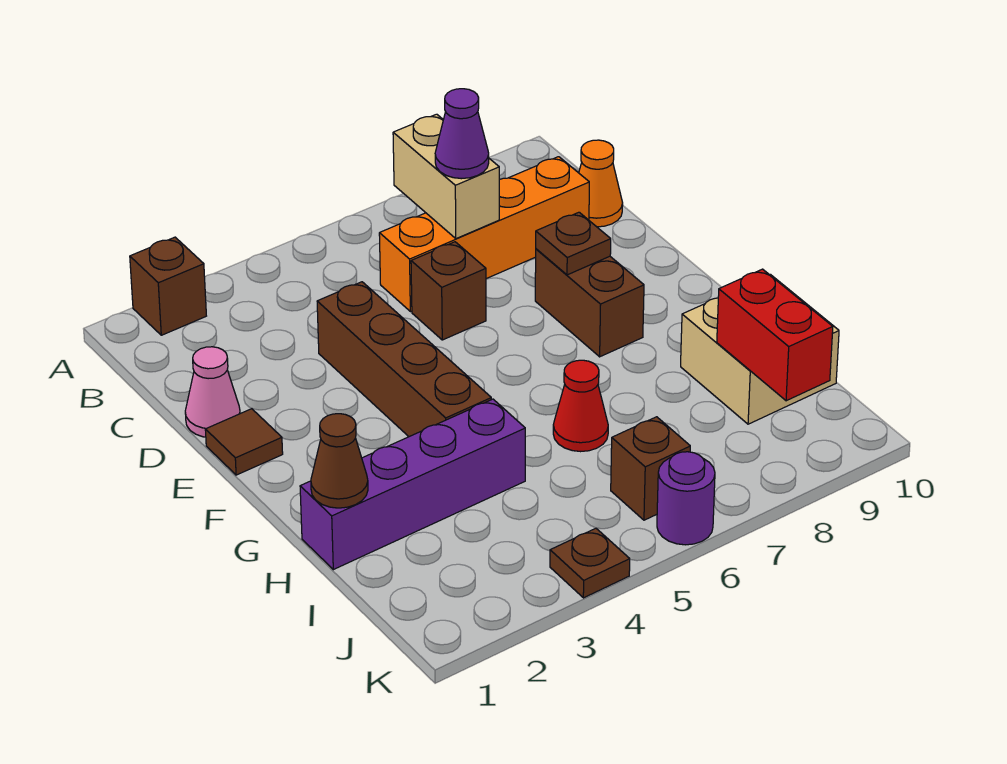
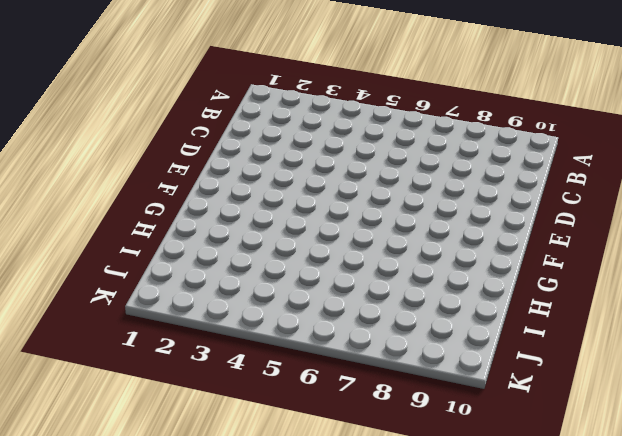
none -> brown 1x1 brick [130,237,206,335]
none -> orange 1x4 brick [379,157,589,312]
none -> orange 1x1 cone [579,140,623,227]

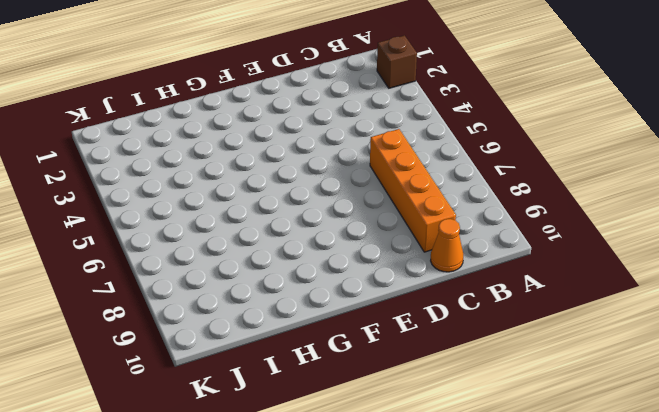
none -> pink 1x1 cone [185,347,240,437]
none -> brown 1x4 brick [317,282,491,437]
none -> brown 1x1 brick [411,242,486,340]

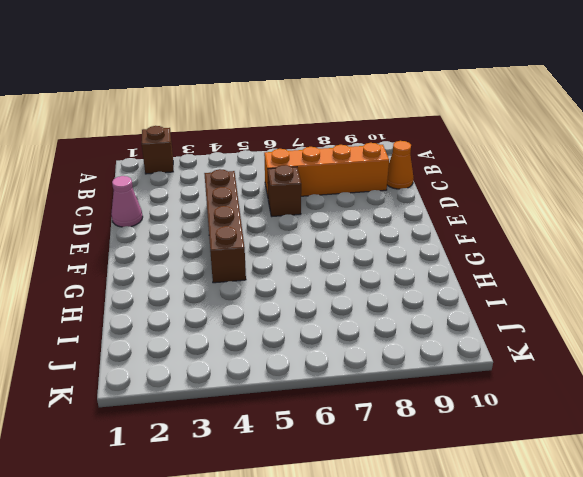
none -> brown 1x1 tile [205,409,283,475]
none -> brown 1x2 brick [535,249,644,357]
none -> purple 1x4 brick [300,399,525,570]

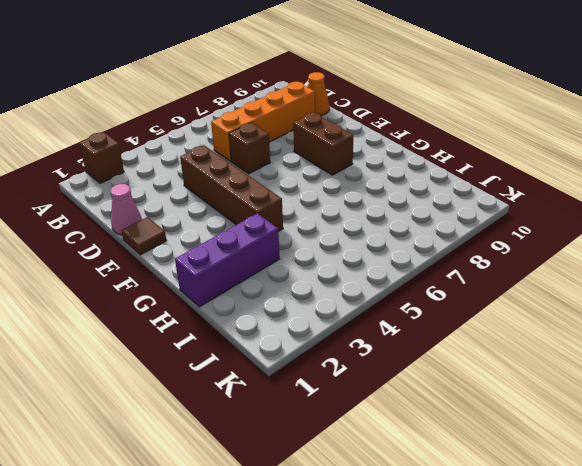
purple 1x3 brick [175,213,280,307] -> purple 1x4 brick [300,399,525,570]
none -> red 1x1 cone [553,360,608,452]
none -> tan 2x2 brick [681,274,839,424]
none -> brown 1x1 brick [611,417,690,520]

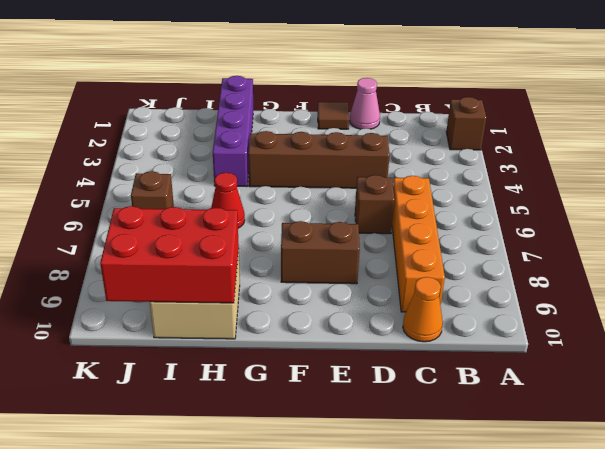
red 2x3 brick [100,206,239,303] -> red 1x2 brick [717,269,833,401]
none -> brown 1x1 plate [550,528,630,598]
none -> purple 1x1 round brick [657,452,715,545]
none -> tan 1x2 brick [393,114,499,239]

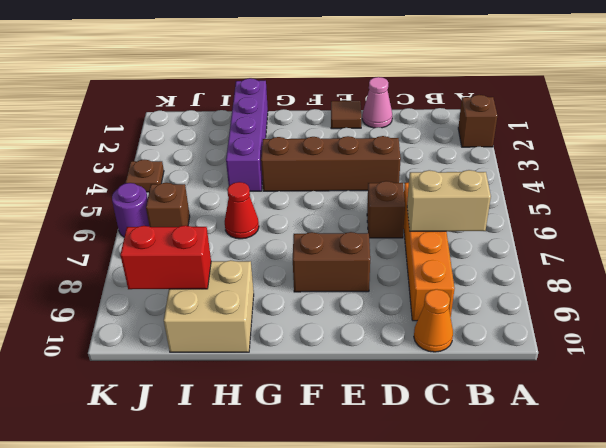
none -> brown 1x1 plate [536,212,611,275]
none -> brown 1x1 cone [311,414,368,508]
none -> purple 1x1 cone [435,89,489,179]

